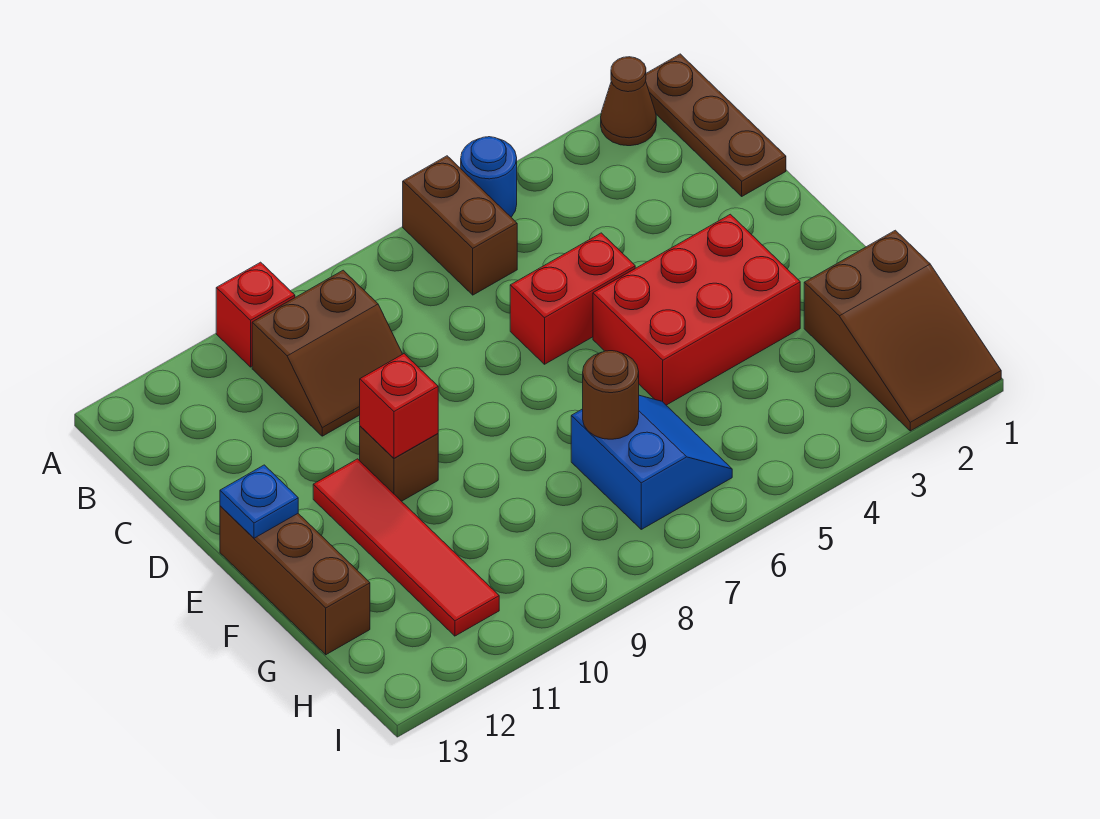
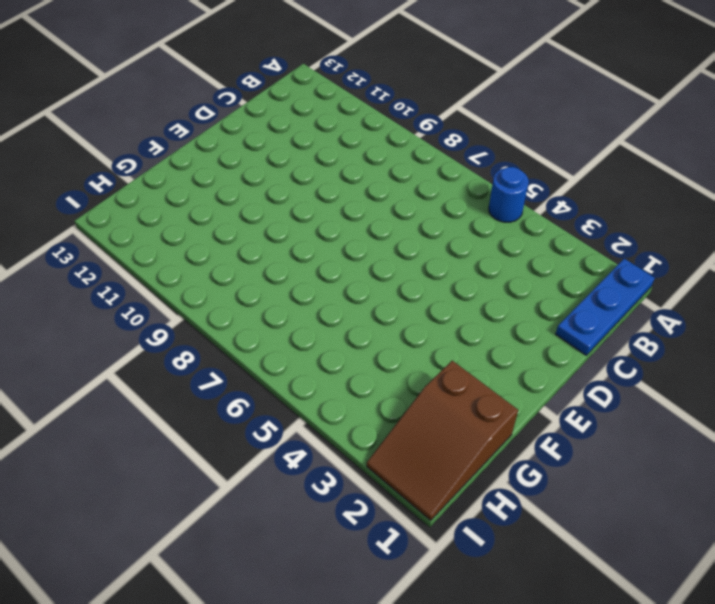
blue 1x3 plate [556,259,655,355] -> brown 1x3 plate [646,54,786,196]
none -> brown 1x1 cone [601,57,656,146]
none -> brown 1x2 brick [403,156,517,295]
none -> red 1x1 brick [216,262,295,367]

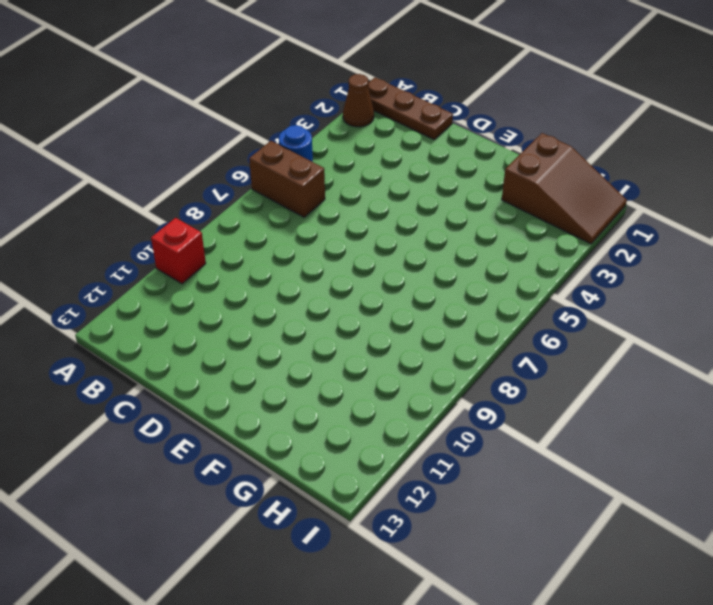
none -> brown 2x2 slope [252,270,402,436]
none -> red 1x2 brick [510,233,635,364]
none -> red 2x3 brick [593,214,800,405]

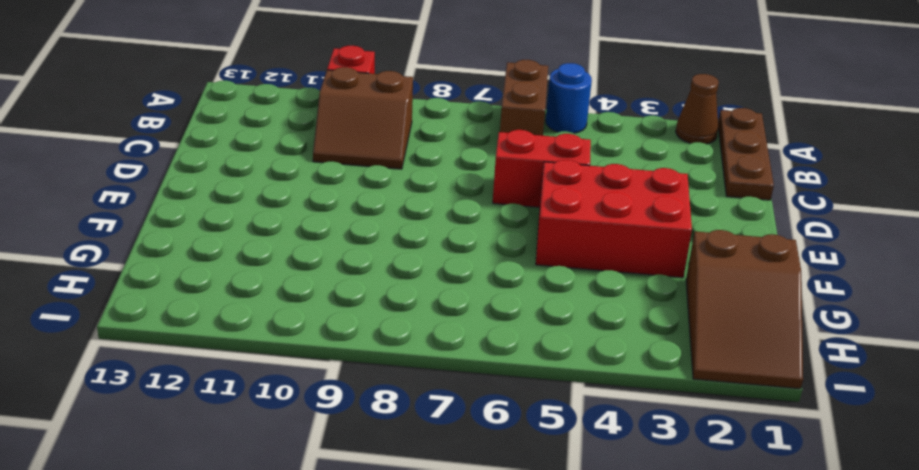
none -> brown 1x1 brick [360,426,438,501]
none -> red 1x4 tile [313,459,499,636]
none -> brown 1x3 brick [220,506,370,655]

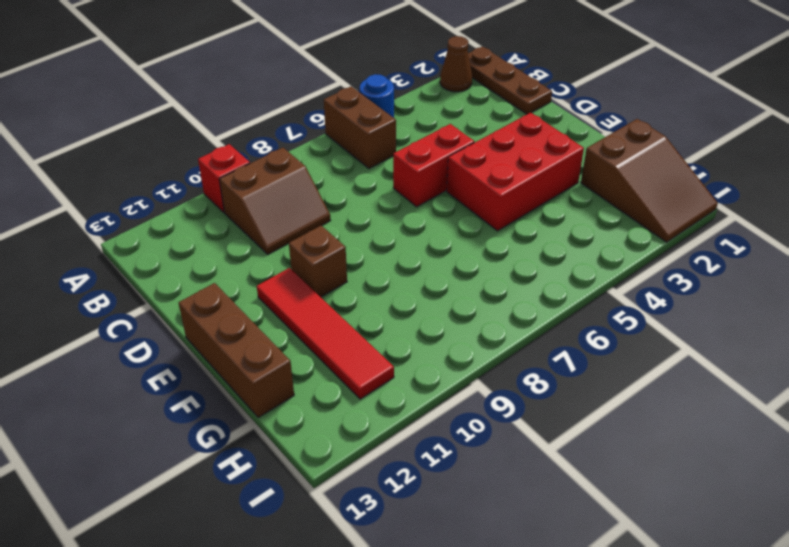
none -> blue 2x2 slope [571,395,732,529]
none -> red 1x1 brick [360,354,438,458]
none -> blue 1x1 plate [220,465,298,538]

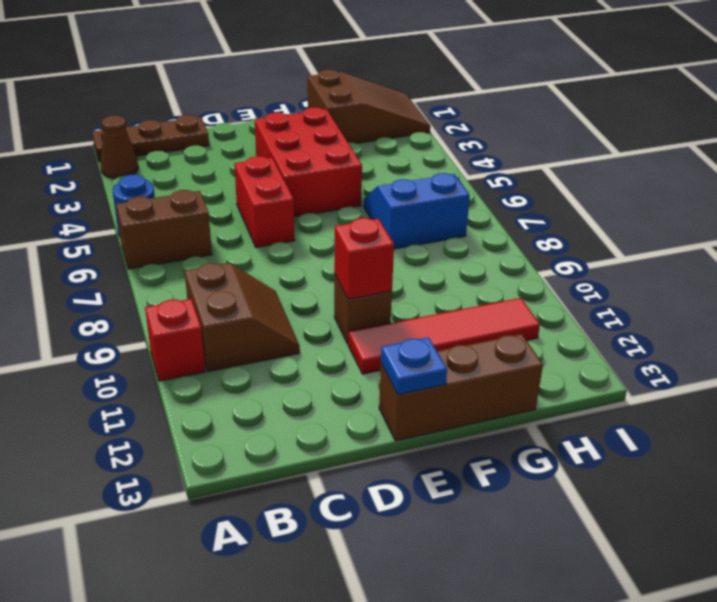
none -> brown 1x1 round brick [583,351,639,439]

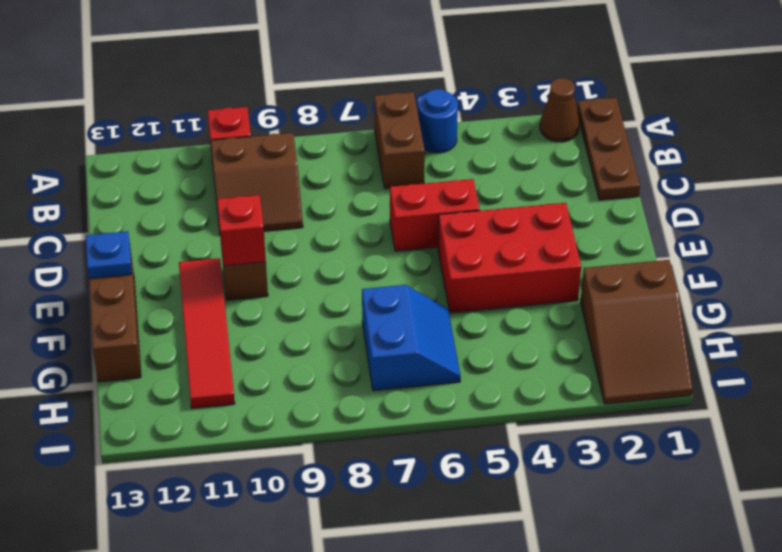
none -> brown 1x1 round brick [583,351,639,439]

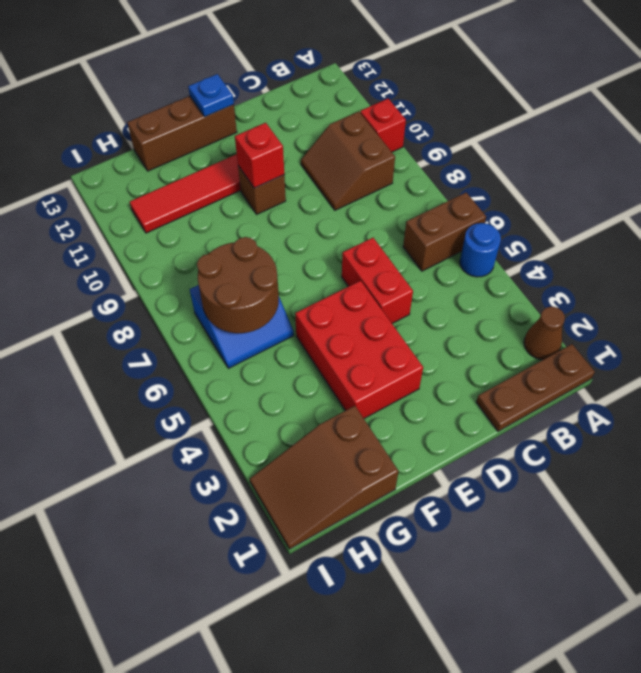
brown 2x2 round brick [197,237,279,333] -> brown 1x1 round brick [583,351,639,439]

